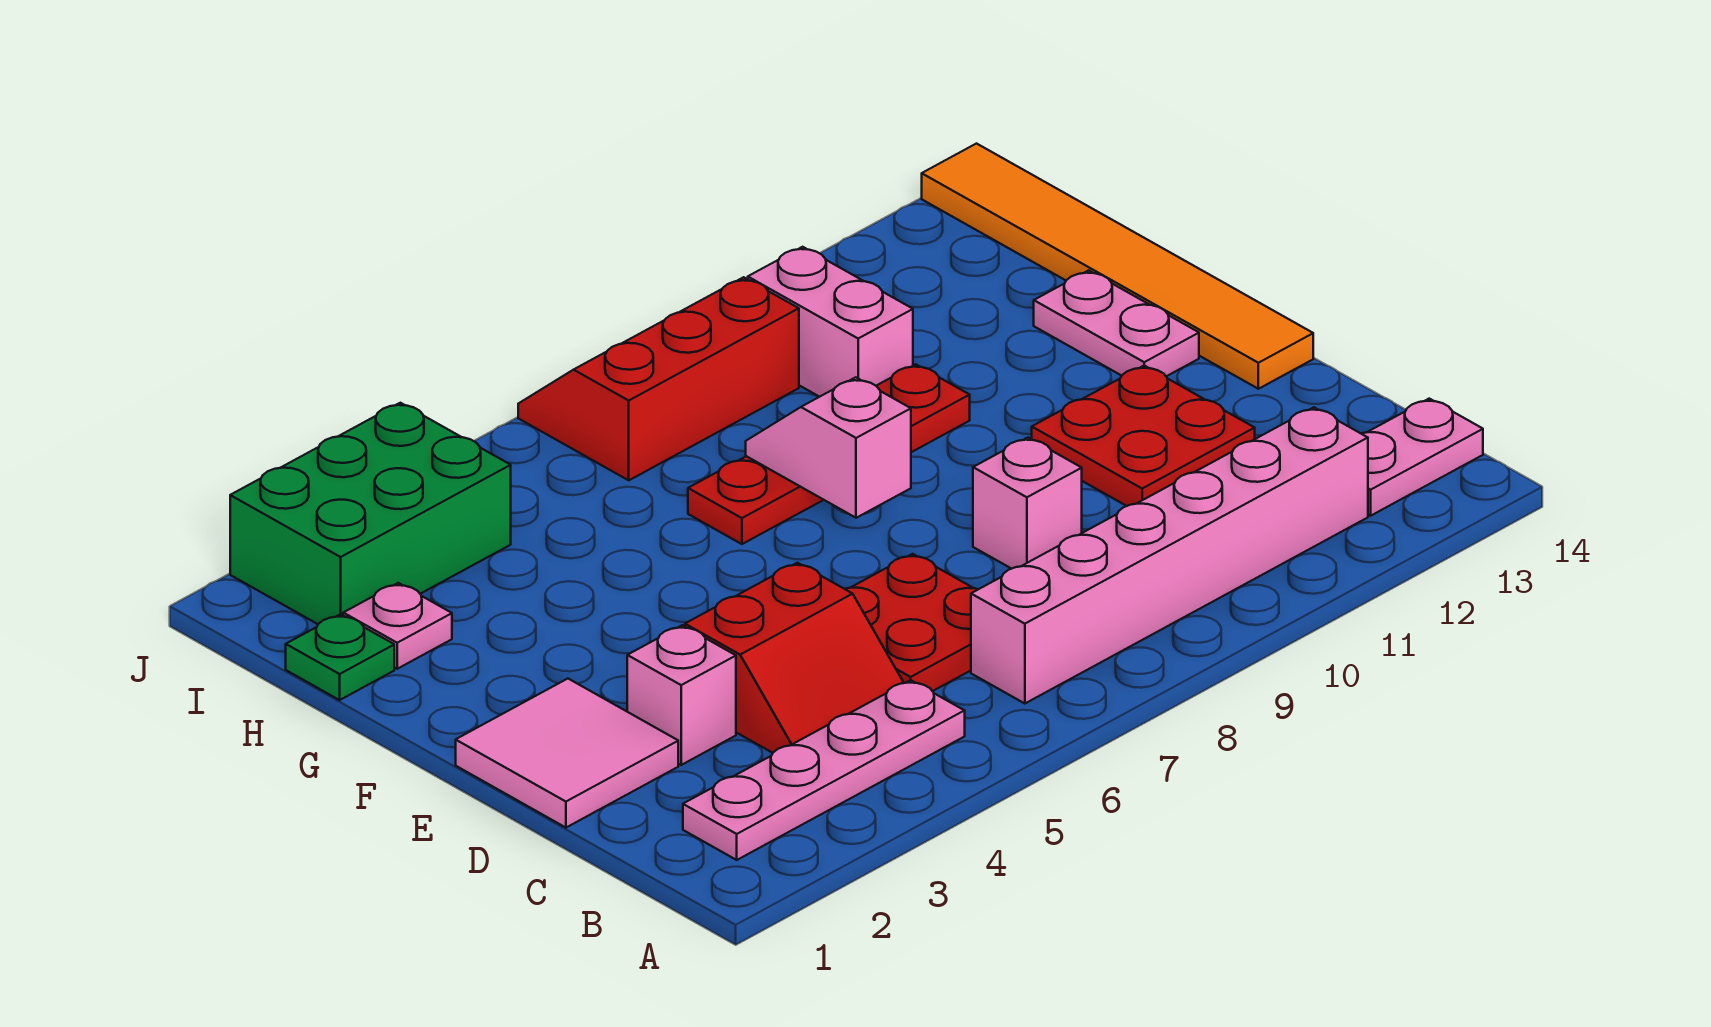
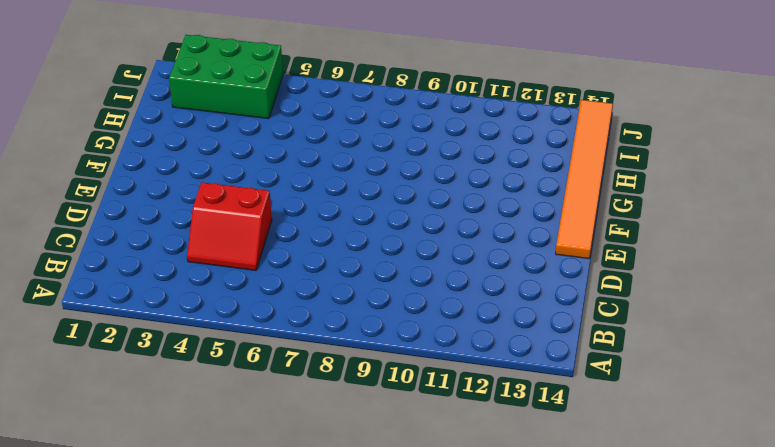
none -> pink 1x4 plate [683,680,965,860]
none -> pink 1x6 brick [971,407,1368,704]
none -> pink 1x2 plate [1361,399,1483,516]

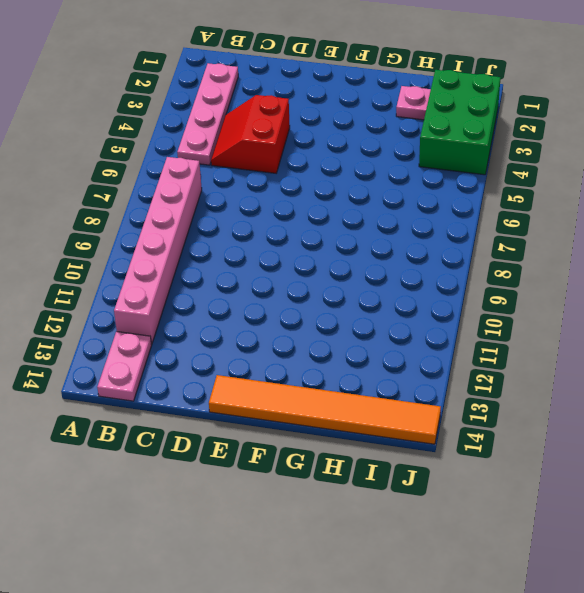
none -> red 2x2 plate [845,554,978,691]
none -> pink 2x2 tile [456,679,678,828]
none -> pink 1x1 brick [627,625,736,765]

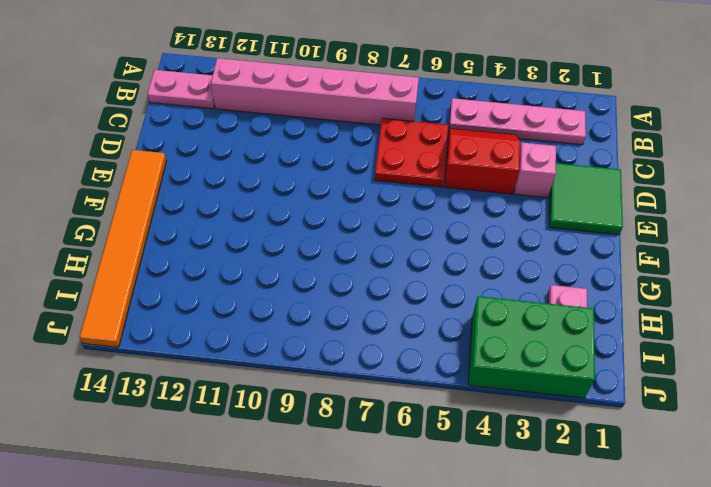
green 2x2 tile [549,163,623,235] -> pink 2x2 tile [456,679,678,828]
none -> pink 1x1 brick [973,438,1082,569]
none -> red 2x2 plate [1032,366,1255,506]
none -> pink 1x2 plate [1034,270,1199,376]

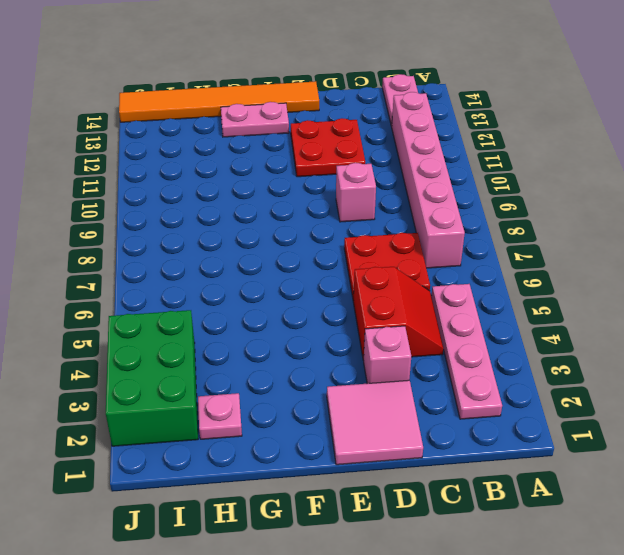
none -> red 1x4 plate [688,364,970,544]
none -> green 1x1 plate [286,614,394,700]
none -> pink 1x2 brick [748,247,913,397]

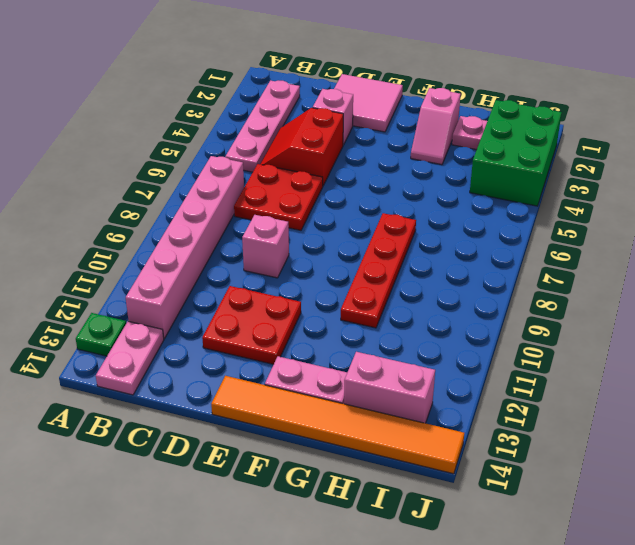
green 1x1 plate [76,313,126,356] -> green 1x1 plate moved to [286,614,394,700]
pink 1x2 slope [411,88,461,165] -> pink 1x2 slope turned to [746,377,911,518]
pink 1x2 brick [344,352,435,423] -> pink 1x2 brick moved to [748,247,913,397]
none -> red 2x3 slope [518,277,799,480]

